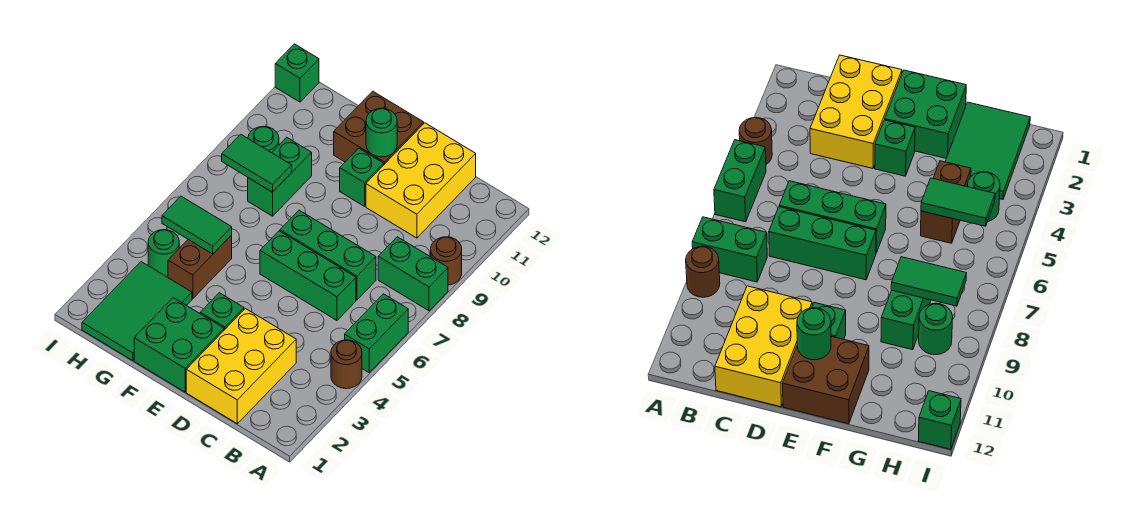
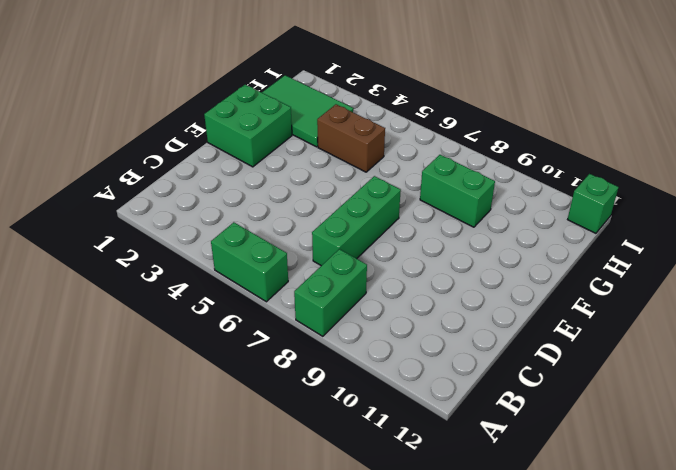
none -> brown 1x1 round brick [331,340,362,389]
none -> brown 1x1 round brick [431,237,462,285]
none -> yellow 2x3 brick [186,309,296,424]

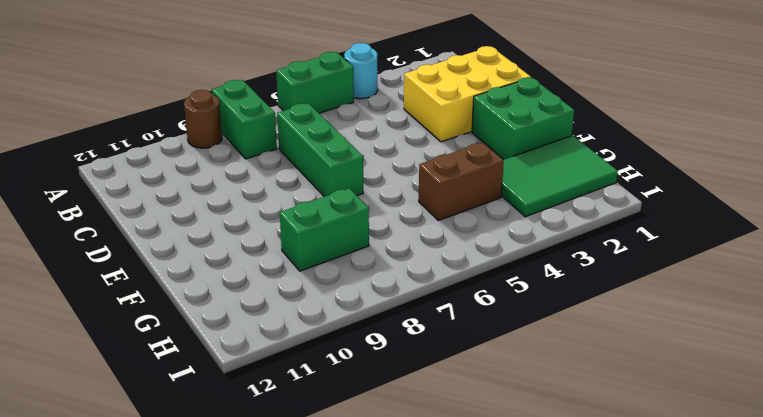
cyan 1x1 round brick [344,43,378,99] -> brown 1x1 round brick [331,340,362,389]
none -> green 1x3 brick [260,231,356,320]
none -> yellow 2x3 brick [366,123,476,238]
none -> green 1x1 brick [200,293,244,330]

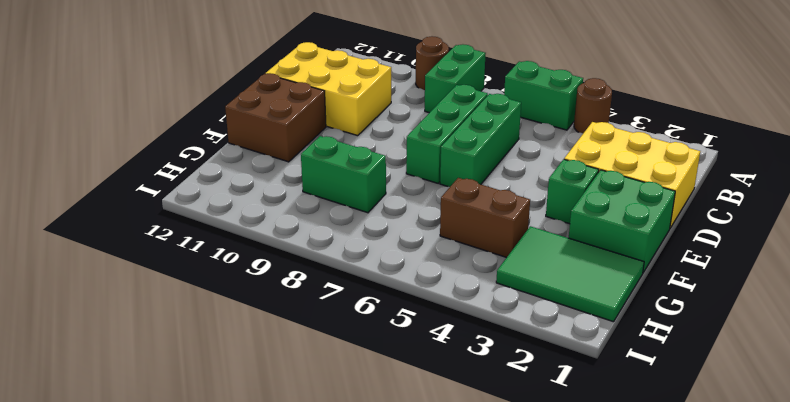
none -> green 1x1 brick [340,148,384,206]
none -> green 1x1 round brick [148,230,179,277]
none -> green 1x1 round brick [248,126,279,153]

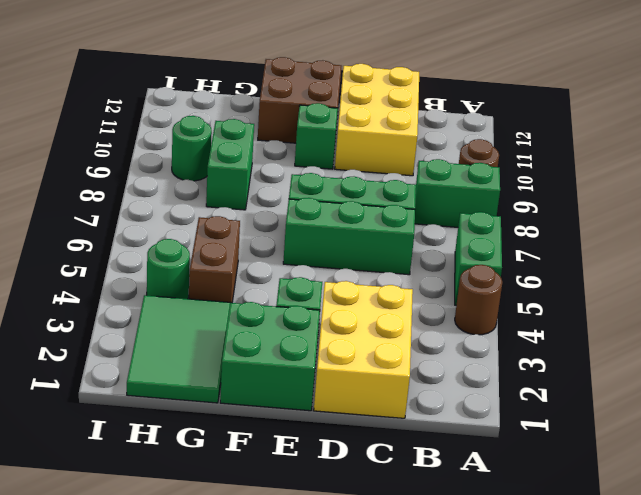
none -> green 1x1 brick [275,44,319,102]
none -> green 1x1 round brick [366,108,397,157]
none -> green 1x2 tile [162,196,232,254]

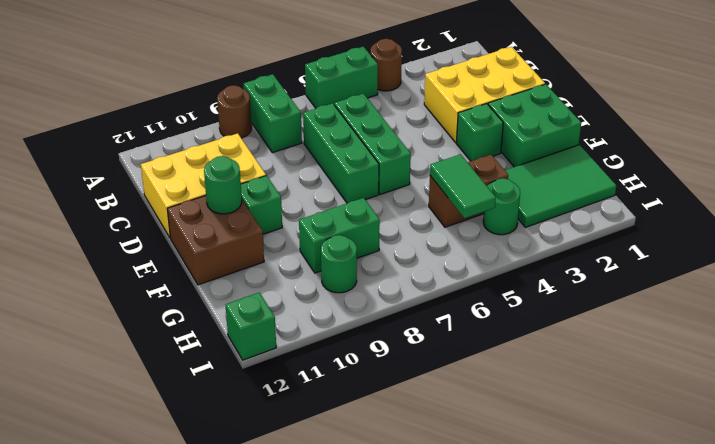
none -> green 1x2 tile [222,134,292,192]

